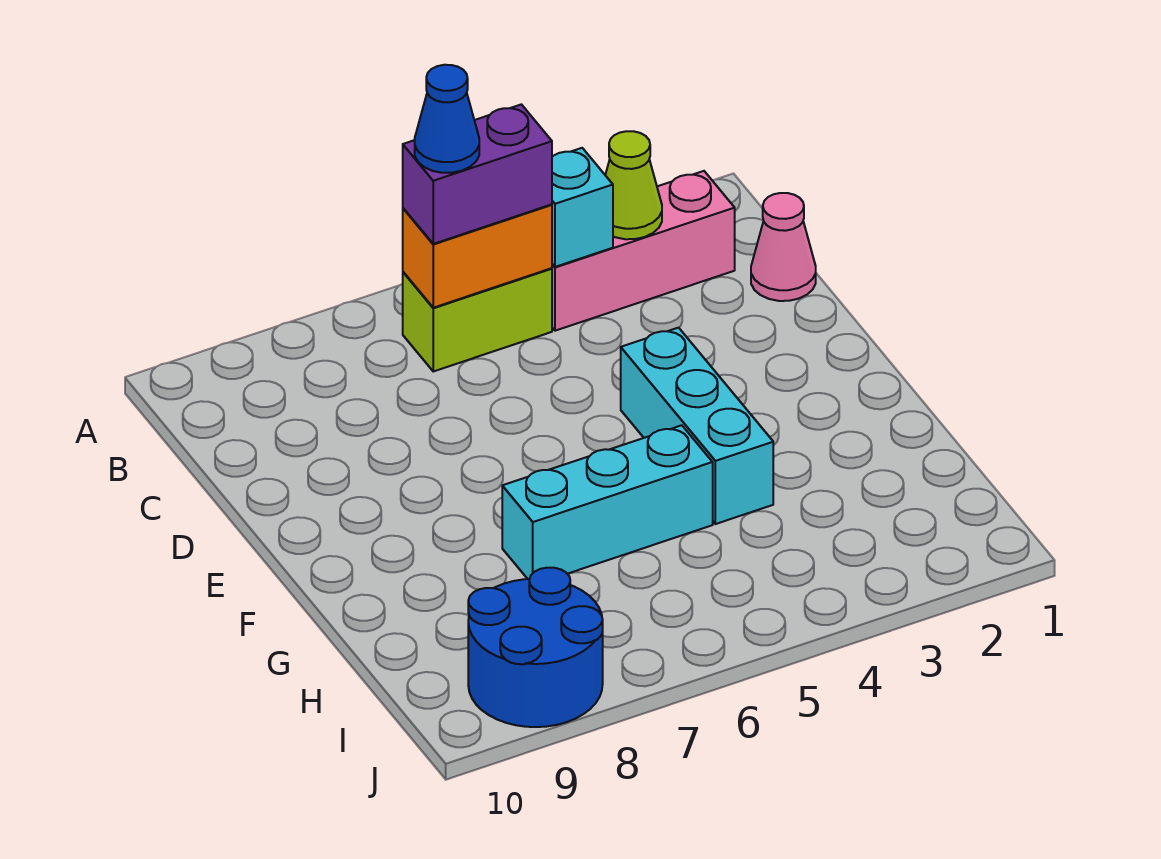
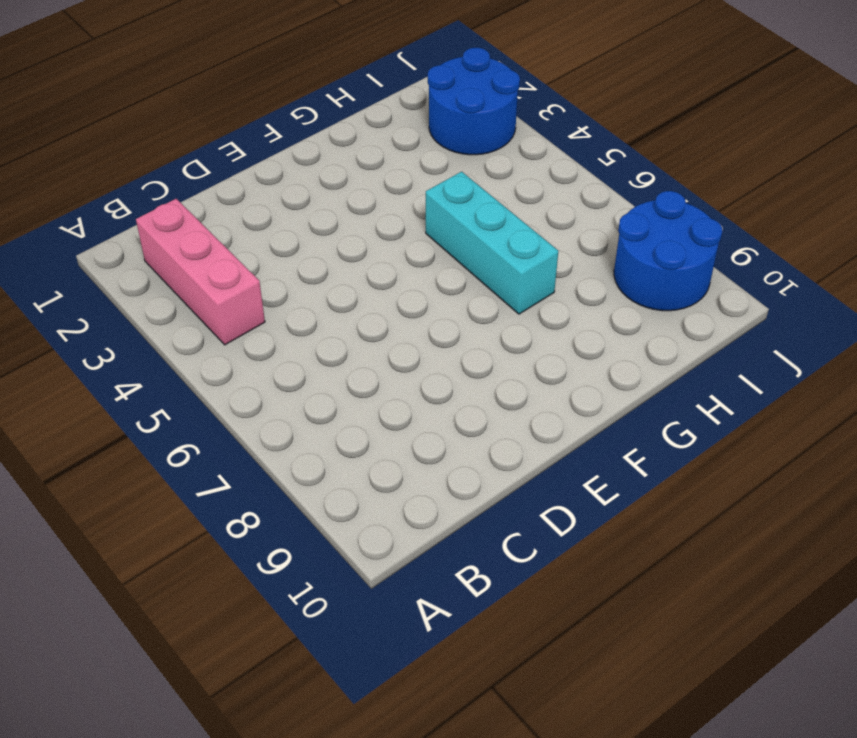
blue 2x2 round brick [428,48,520,155] -> none
none -> lime 1x2 brick [403,268,552,371]
none -> pink 1x1 cone [751,193,816,301]

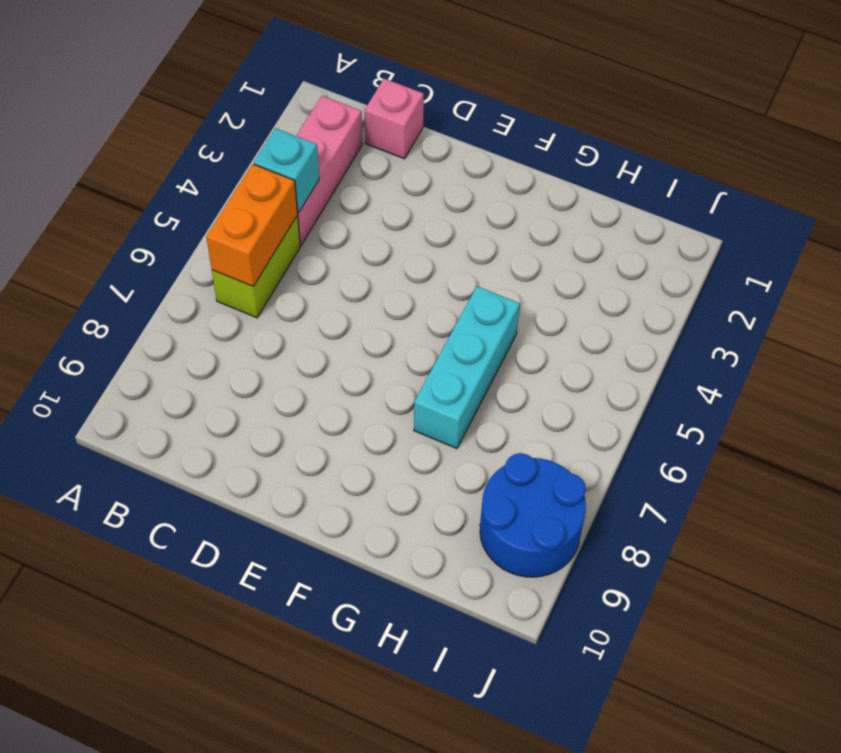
pink 1x1 brick [365,79,424,159] -> pink 1x1 cone [751,193,816,301]
none -> cyan 1x3 brick [621,328,773,524]
none -> lime 1x1 cone [605,131,662,239]

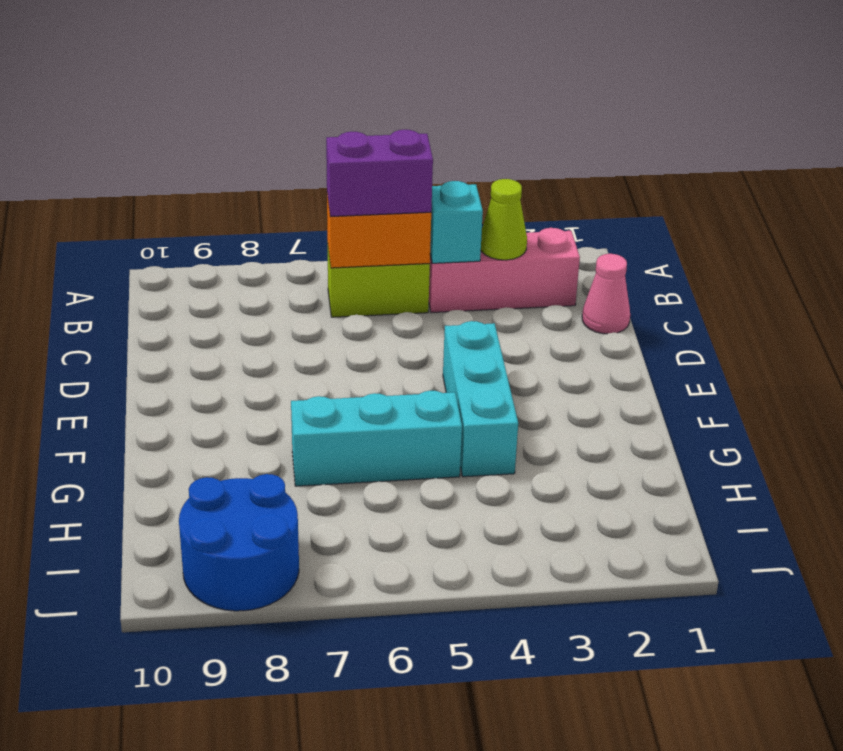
none -> blue 1x1 cone [415,65,479,173]

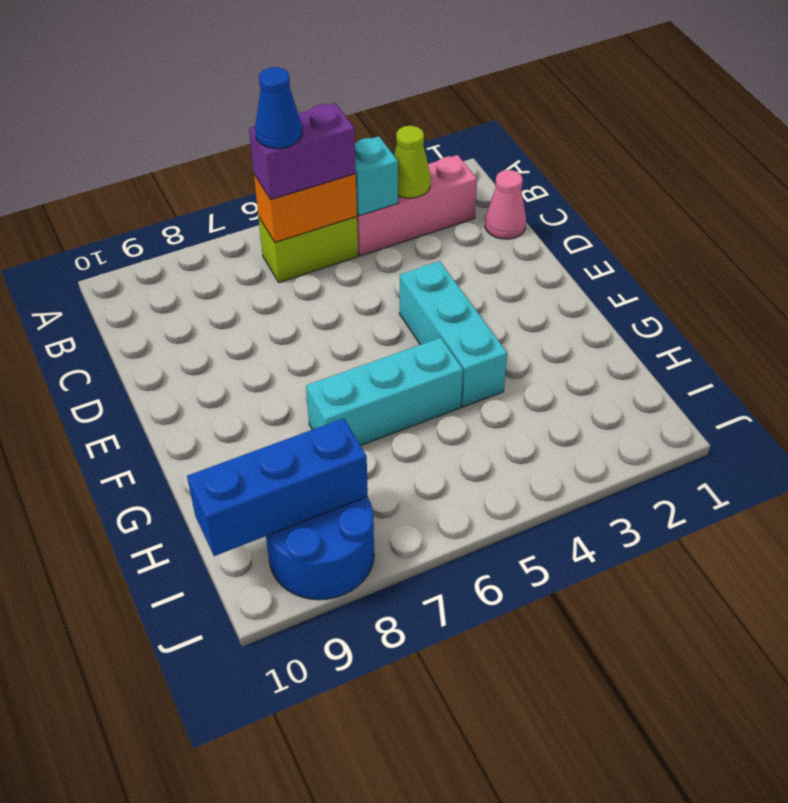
blue 1x3 brick [187,418,368,556] -> none

